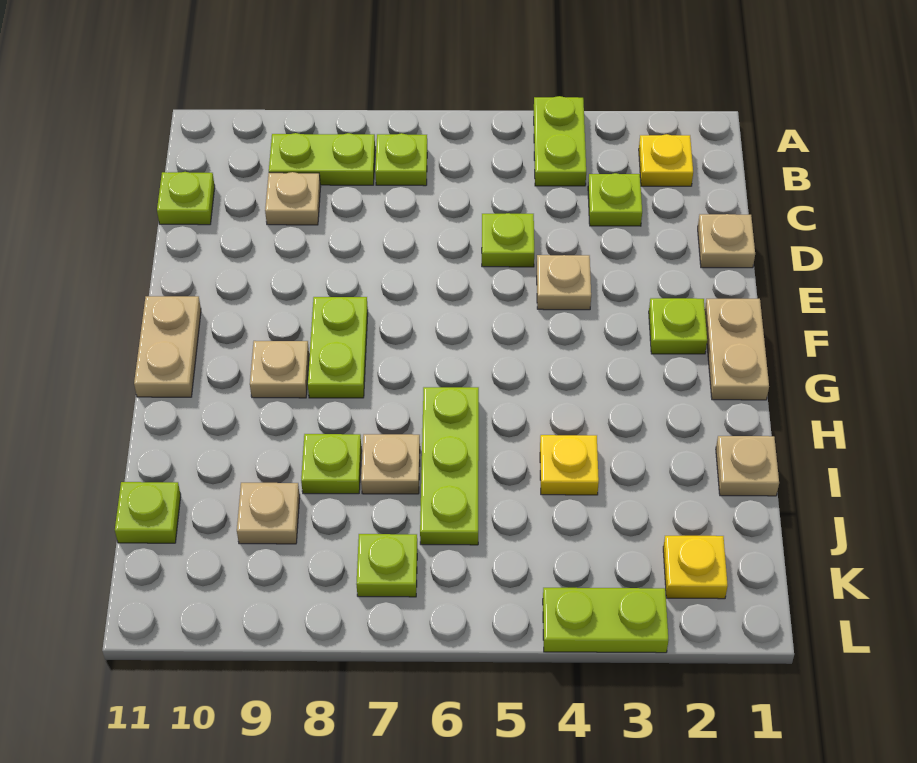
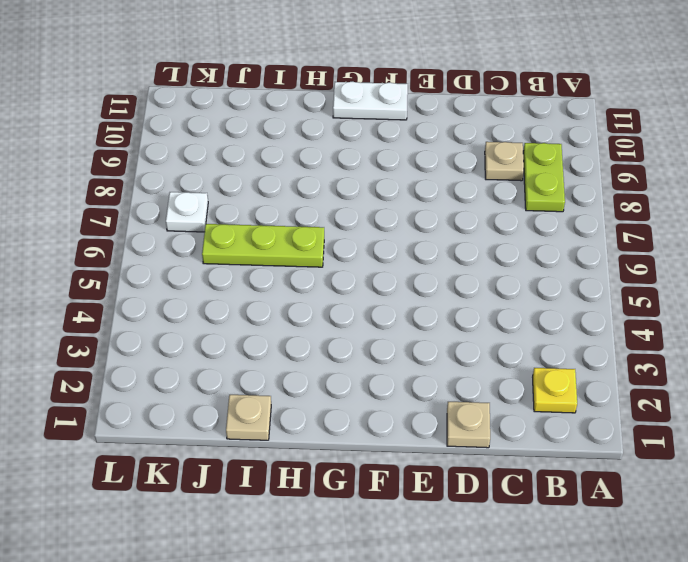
white 1x2 plate [333,82,408,120] -> tan 1x2 plate [134,296,201,397]
white 1x1 plate [166,192,208,232] -> lime 1x1 plate [356,534,417,597]
none -> lime 1x2 plate [534,96,586,186]
none -> lime 1x1 plate [375,133,427,186]
none -> lime 1x1 plate [588,173,642,226]

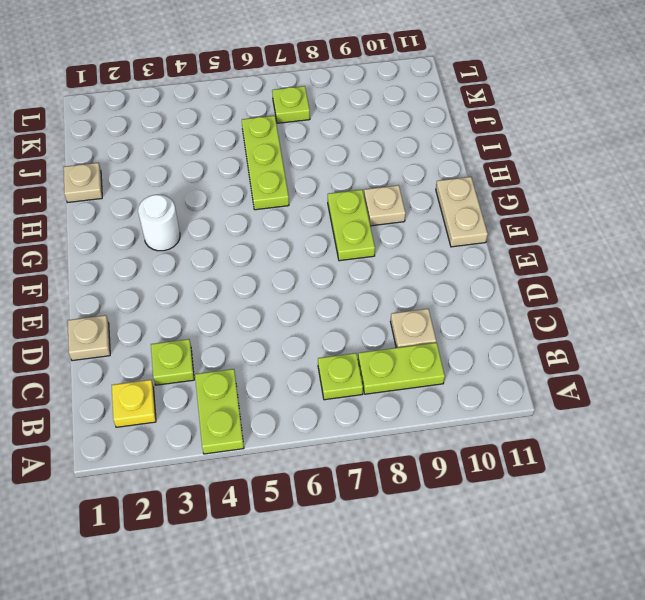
white 1x1 round brick [138,195,180,251] -> none
none -> lime 1x1 plate [157,172,215,225]
none -> lime 1x1 plate [482,213,534,267]
none -> tan 1x1 plate [537,255,591,310]

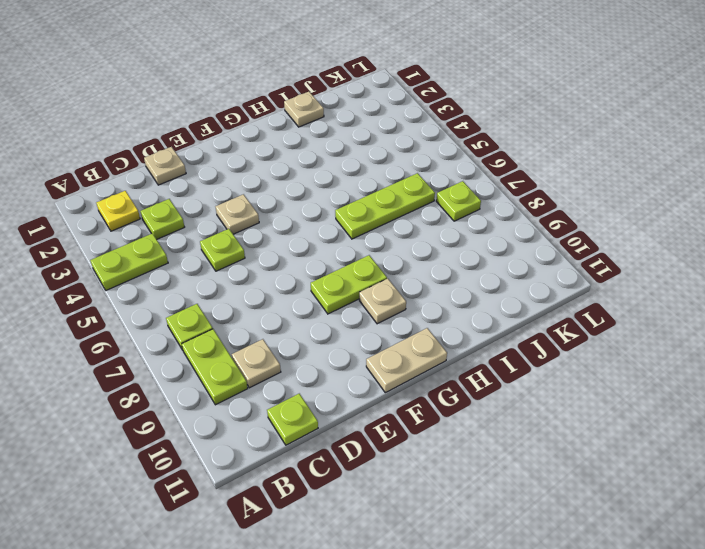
none -> tan 1x2 plate [705,299,769,400]
none -> lime 1x1 plate [649,298,707,354]
none -> yellow 1x1 plate [540,435,599,495]

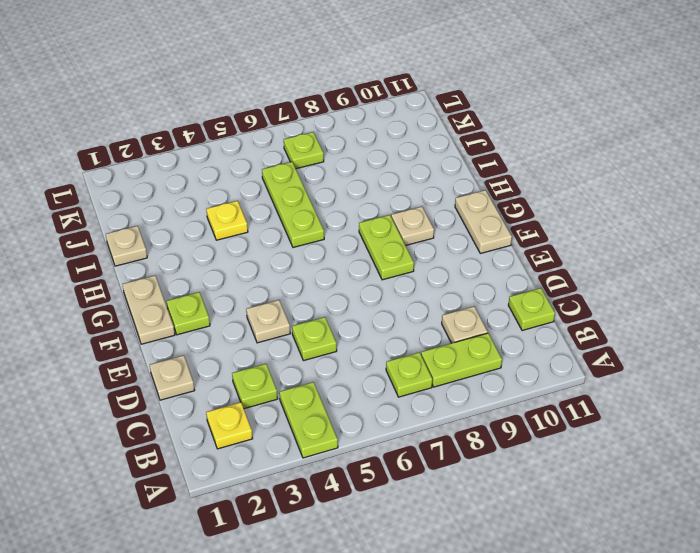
none -> tan 1x1 plate [361,434,420,494]
none -> lime 1x1 plate [301,434,361,494]
none -> tan 1x1 plate [237,483,300,544]

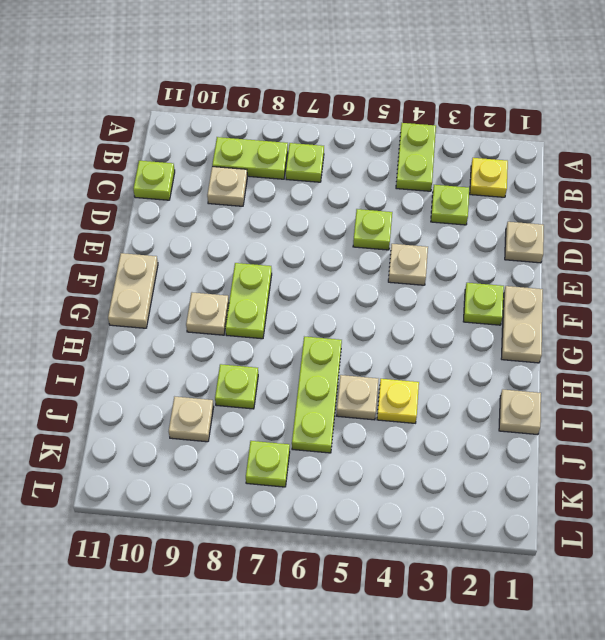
tan 1x1 plate [337,375,378,420] -> tan 1x1 plate moved to [361,434,420,494]
none -> lime 1x1 plate [115,482,181,543]
none -> yellow 1x1 plate [663,536,728,599]
none -> lime 1x2 plate [543,588,668,653]

